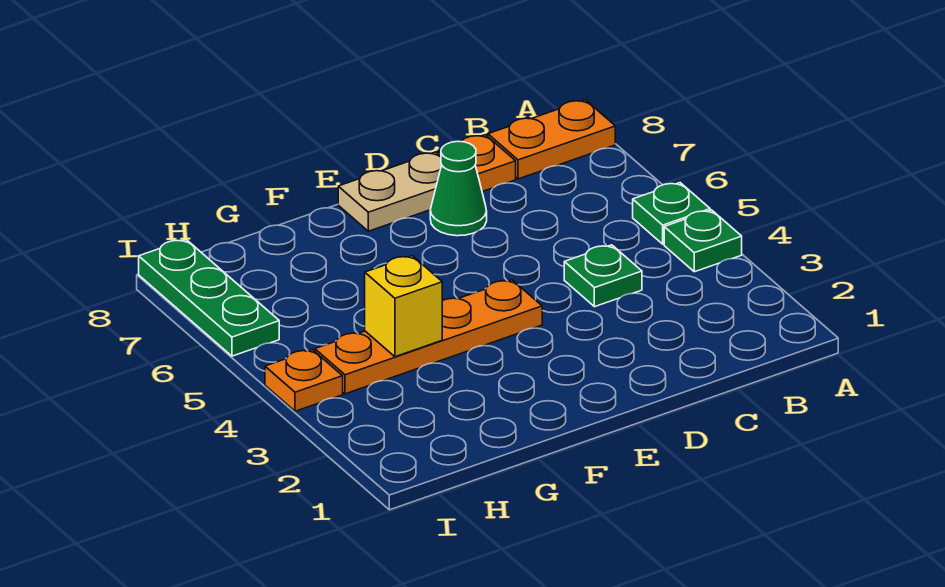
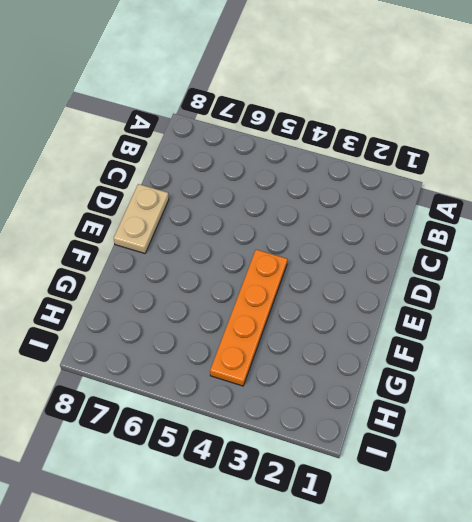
none -> green 1x1 plate [664,210,742,272]
none -> green 1x1 plate [633,183,710,244]

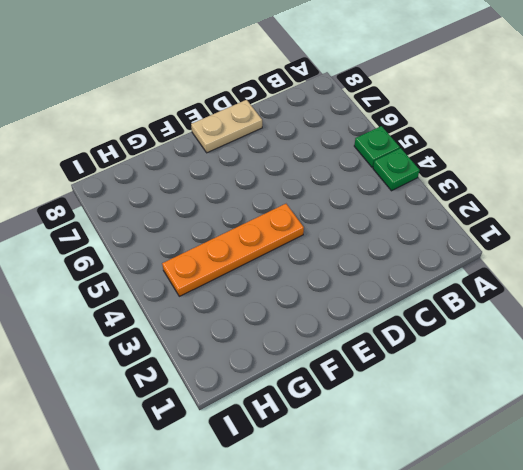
none -> orange 1x2 plate [488,100,615,179]
none -> green 1x1 plate [564,245,642,307]

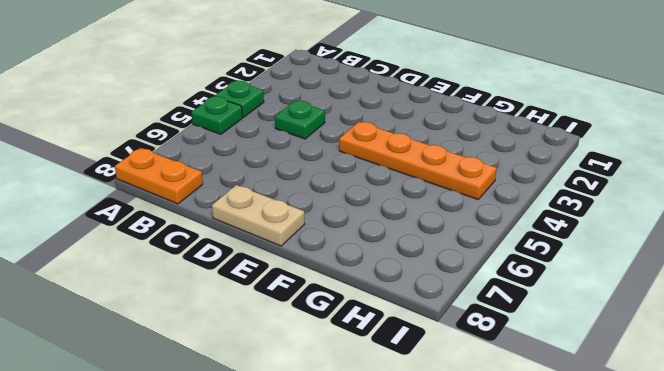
none -> orange 1x1 plate [438,135,516,192]
none -> green 1x1 cone [430,141,487,236]

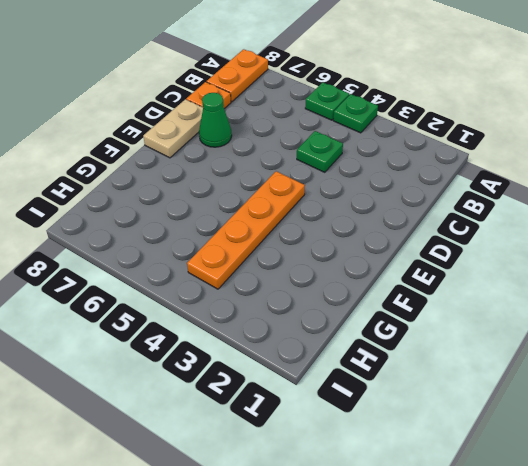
none -> orange 1x1 plate [265,350,343,411]
none -> green 1x3 plate [139,240,279,356]

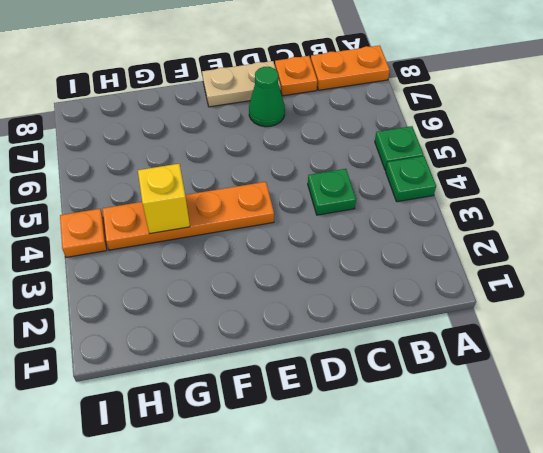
none -> green 1x3 plate [139,240,279,356]

